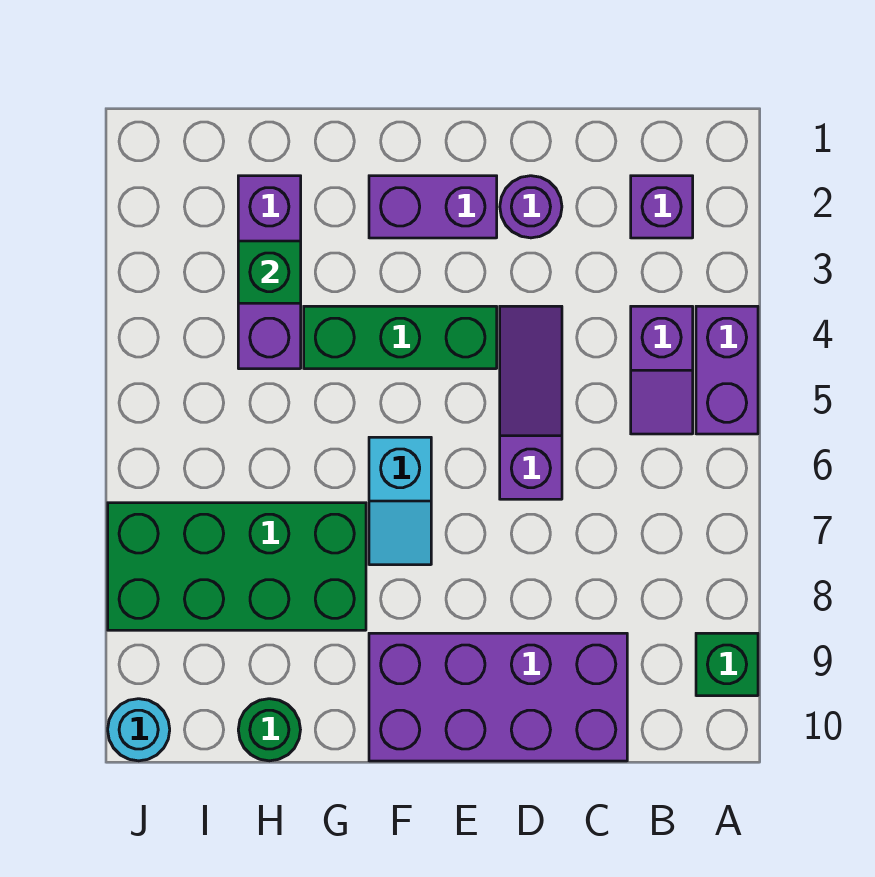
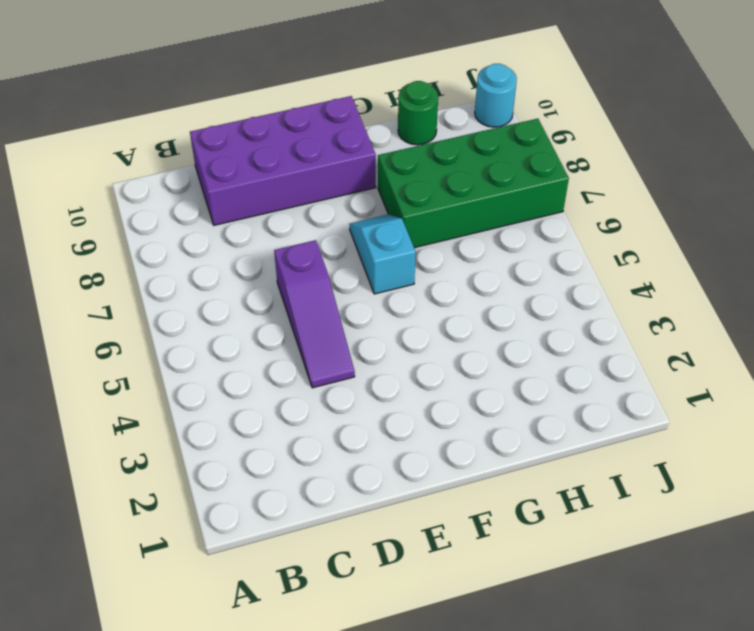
none -> purple 1x2 brick [696,306,758,434]
none -> green 1x1 brick [696,633,758,696]
none -> purple 1x1 brick [631,176,693,238]

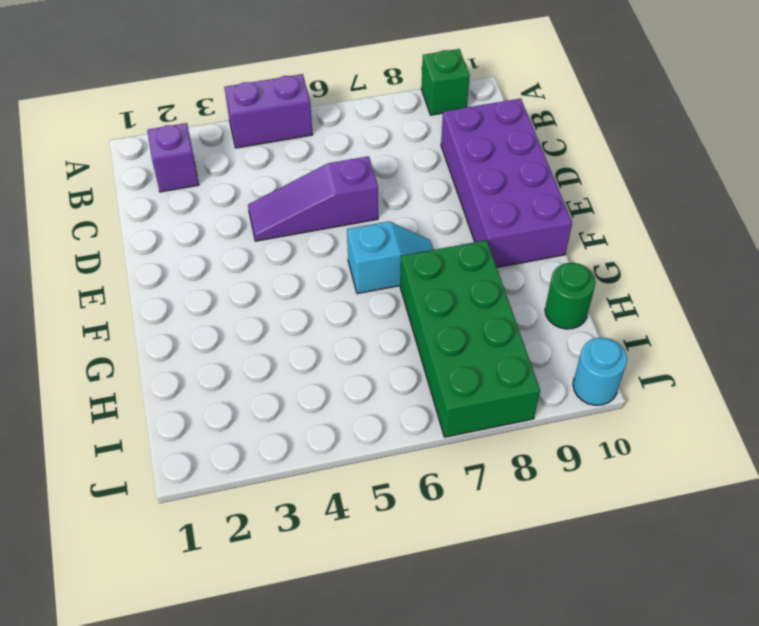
none -> purple 1x2 slope [631,306,693,434]
none -> purple 1x1 round brick [500,176,562,238]
none -> purple 1x2 brick [369,176,497,238]

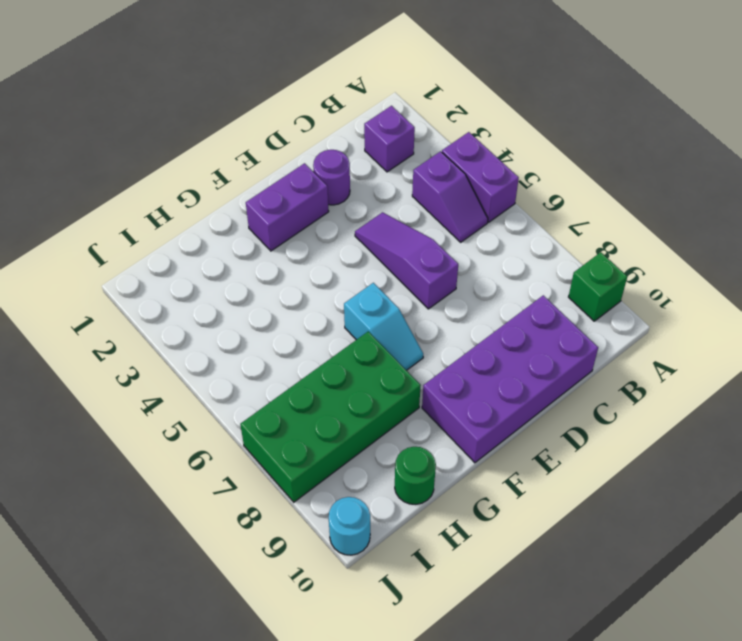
none -> green 1x3 brick [304,306,497,369]
none -> purple 1x3 brick [238,176,301,369]
none -> green 1x1 brick [238,241,301,303]

